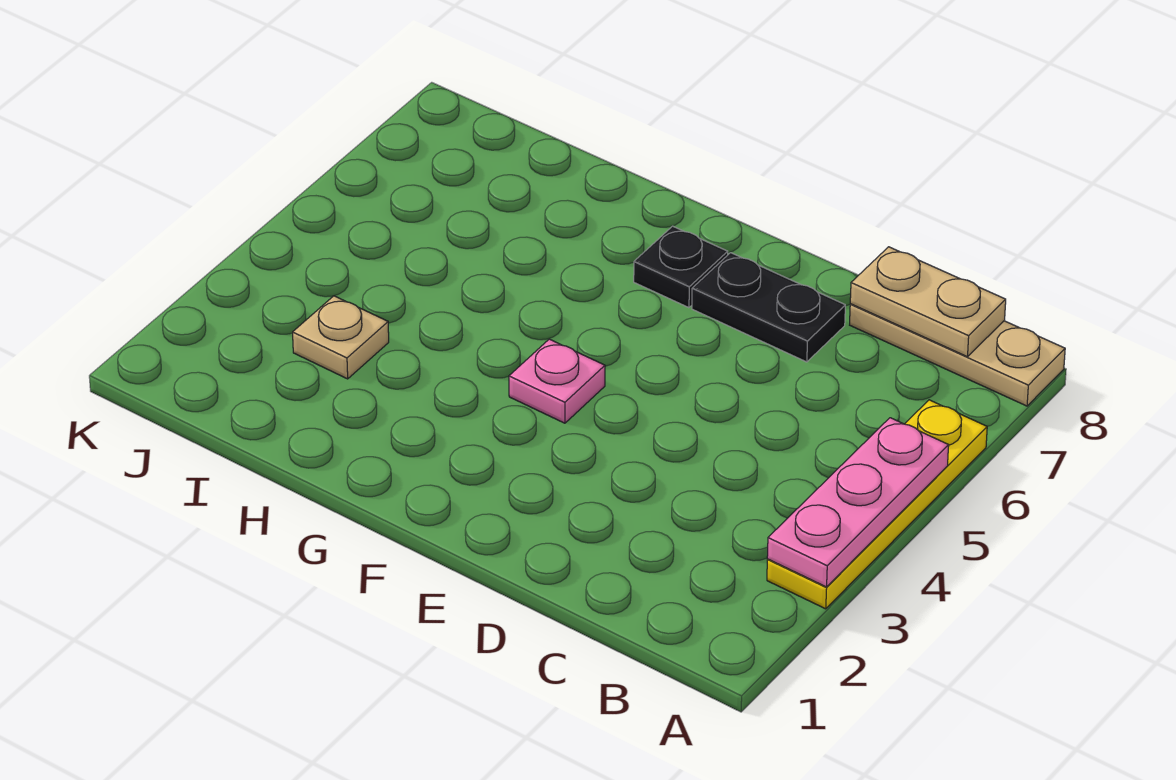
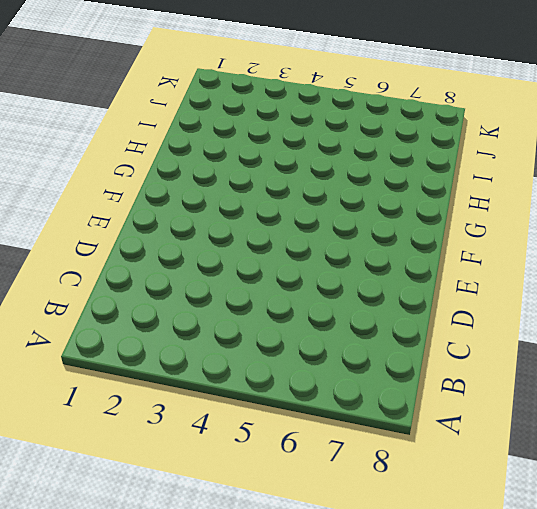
none -> yellow 1x4 plate [767,400,987,609]
none -> tan 1x3 plate [850,304,1065,406]

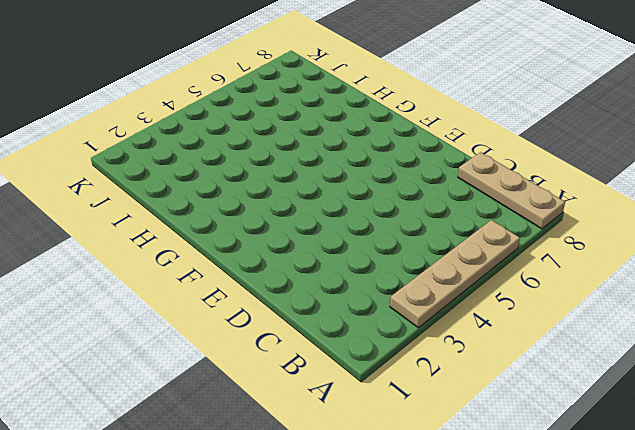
tan 1x4 plate [390,220,520,328] -> yellow 1x4 plate [767,400,987,609]
none -> black 1x2 plate [692,253,845,362]
none -> pink 1x1 plate [509,339,605,423]

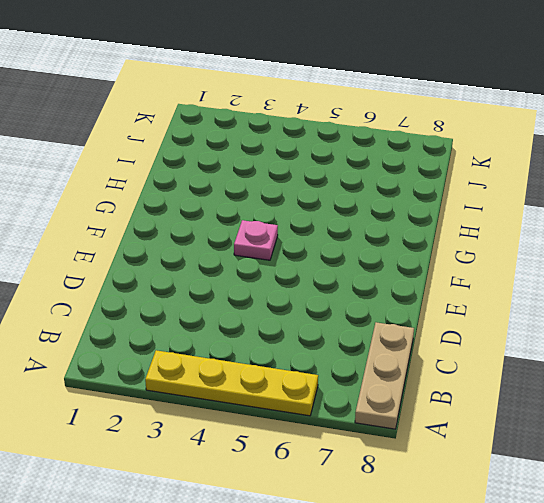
none -> black 1x2 plate [692,253,845,362]
none -> black 1x1 plate [634,226,728,308]

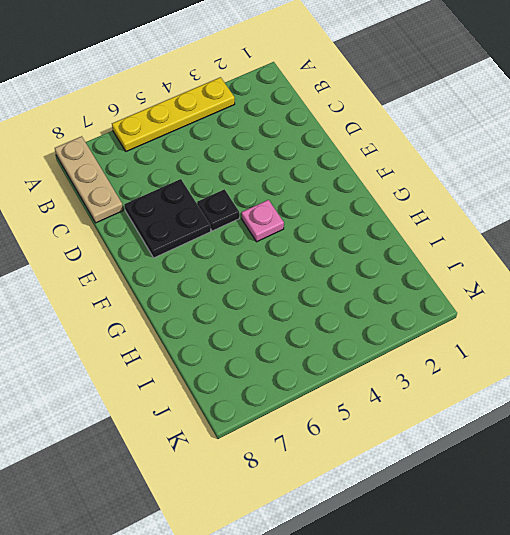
black 2x2 plate [124,179,211,258] -> black 1x2 plate [692,253,845,362]
black 1x1 plate [197,189,239,231] -> black 1x1 plate moved to [634,226,728,308]
none -> tan 1x1 plate [293,296,389,379]
none -> pink 1x3 plate [767,418,949,587]

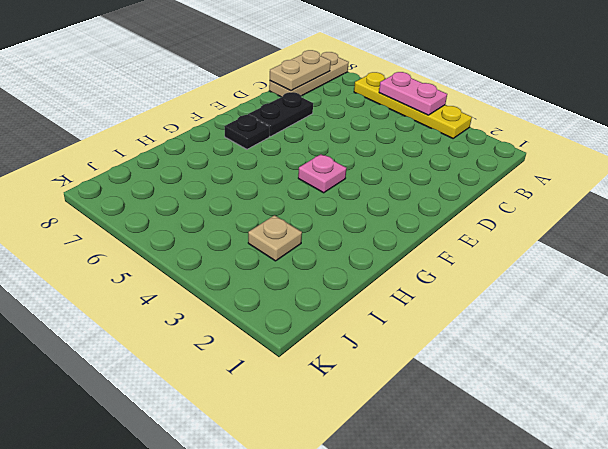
pink 1x2 plate [379,72,447,115] -> pink 1x3 plate [767,418,949,587]

